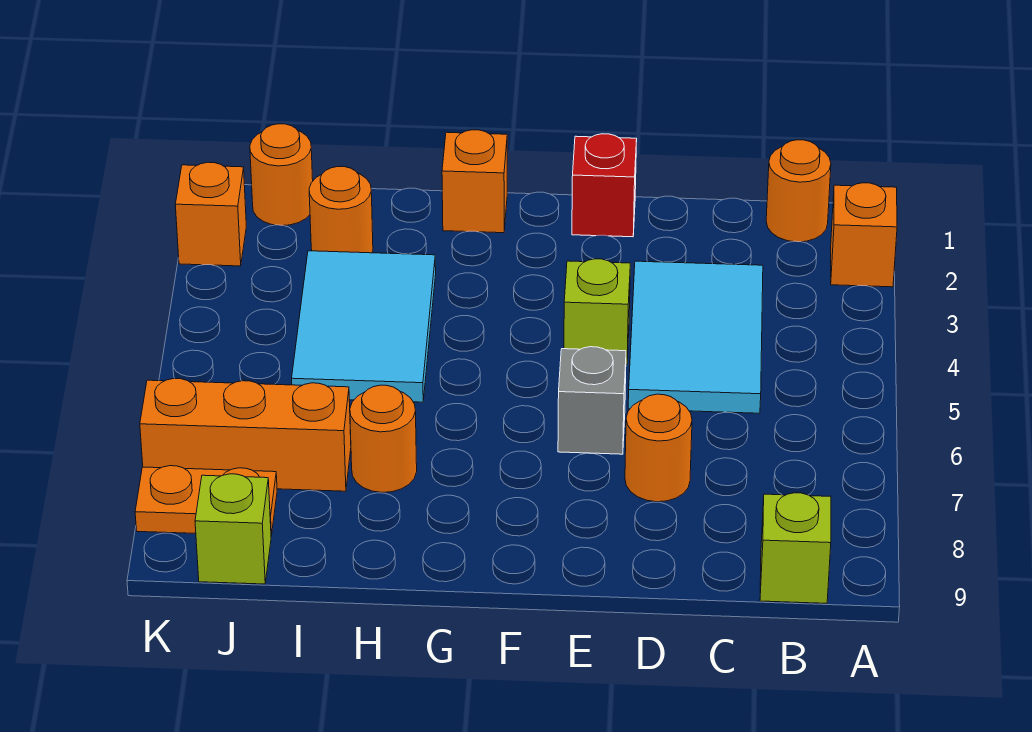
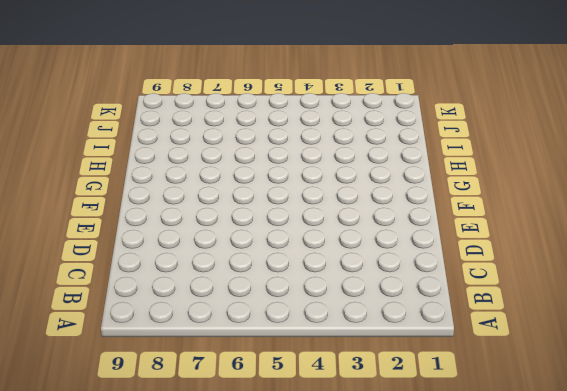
none -> orange 1x1 brick [831,183,897,287]
none -> orange 1x1 round brick [766,140,831,242]
none -> lime 1x1 brick [760,493,831,603]

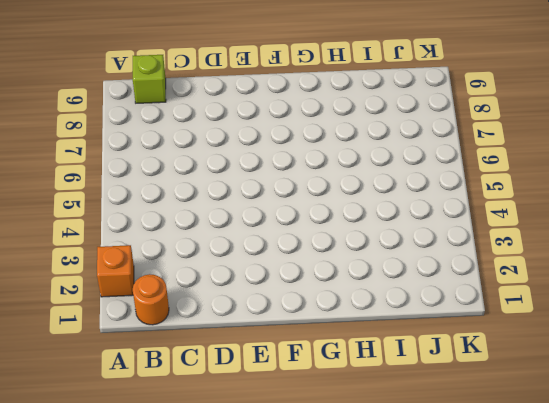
none -> cyan 2x3 tile [628,261,763,413]
none -> orange 1x1 round brick [625,394,692,502]
none -> red 1x1 brick [572,134,637,237]

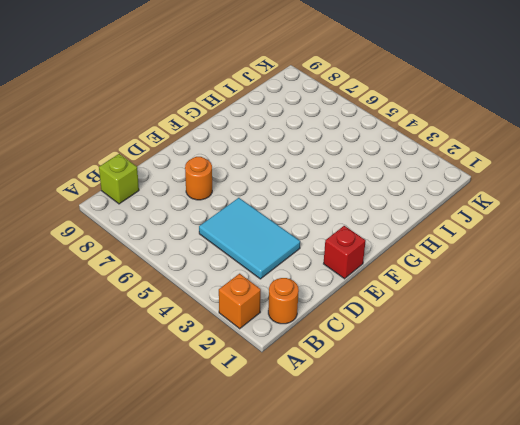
none -> lime 1x1 brick [564,259,630,365]
none -> grey 1x1 brick [558,347,626,454]
none -> orange 1x1 brick [442,130,507,233]

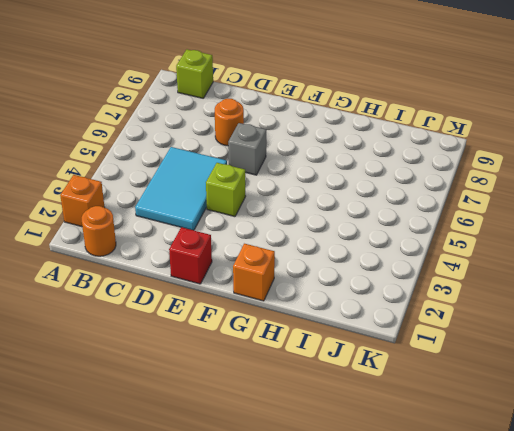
none -> cyan 2x3 tile [292,251,436,402]
none -> orange 1x1 round brick [350,385,417,492]
none -> orange 1x1 round brick [309,167,373,253]

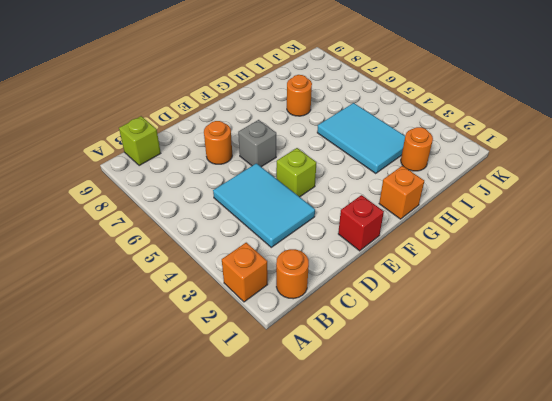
none -> orange 1x3 brick [140,379,351,491]
none -> orange 1x1 round brick [250,124,313,226]
none -> orange 1x2 plate [135,466,277,536]

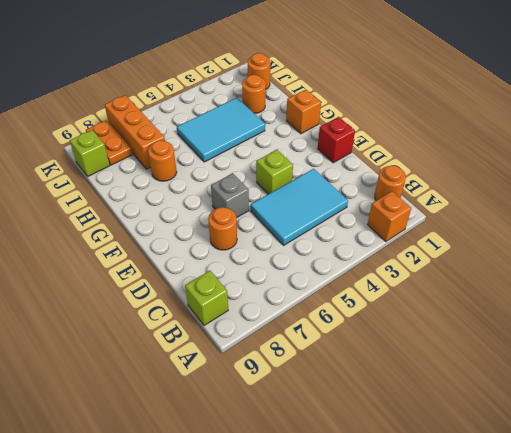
none -> orange 1x1 brick [175,162,246,266]

